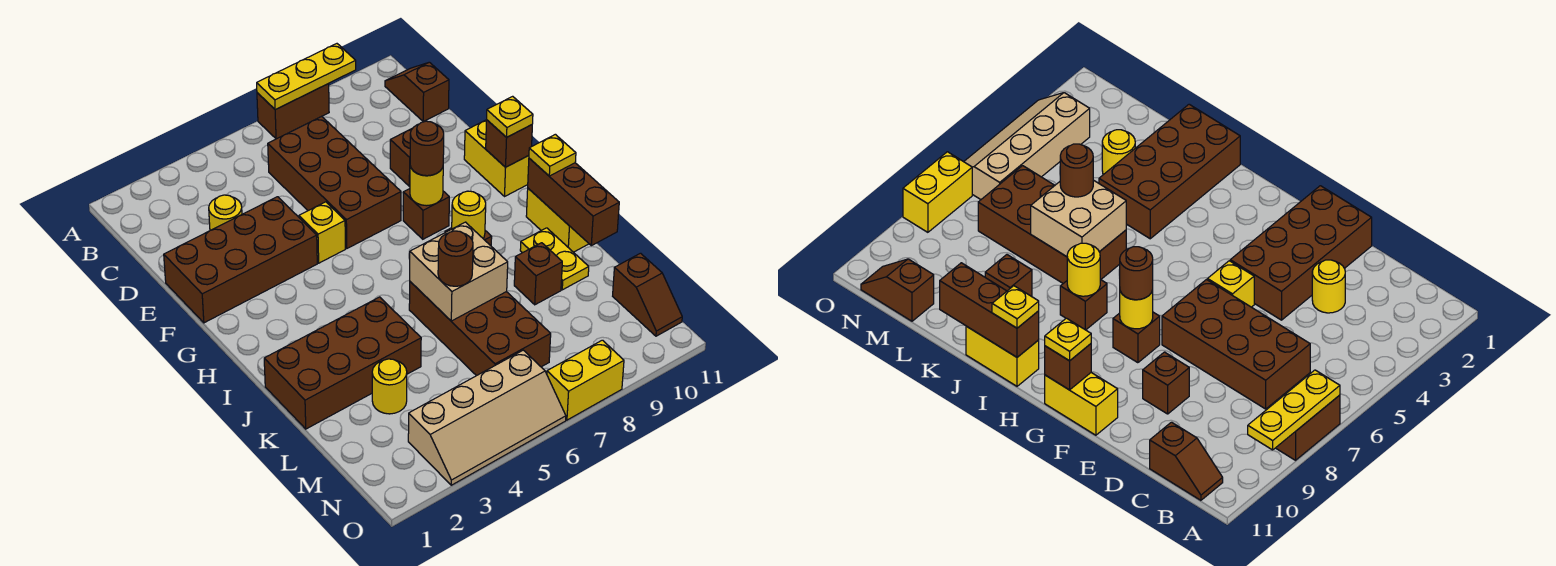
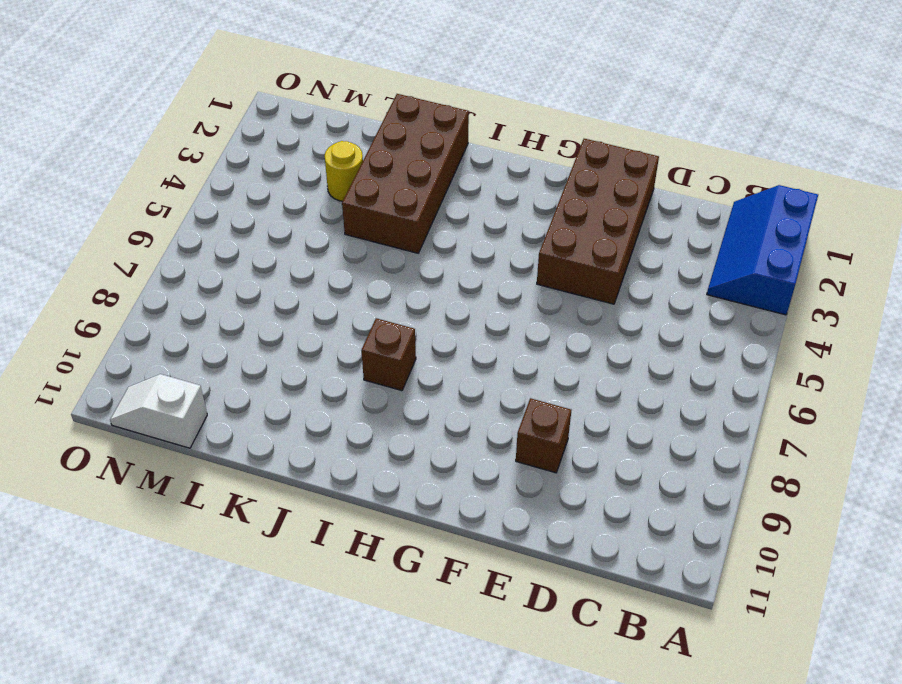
blue 2x3 slope [707,185,818,315] -> none
white 1x2 slope [110,374,207,448] -> brown 1x2 slope [613,253,682,336]
none -> brown 1x2 brick [257,84,329,139]
none -> brown 1x2 slope [385,62,449,121]
none -> brown 2x4 brick [268,116,401,248]

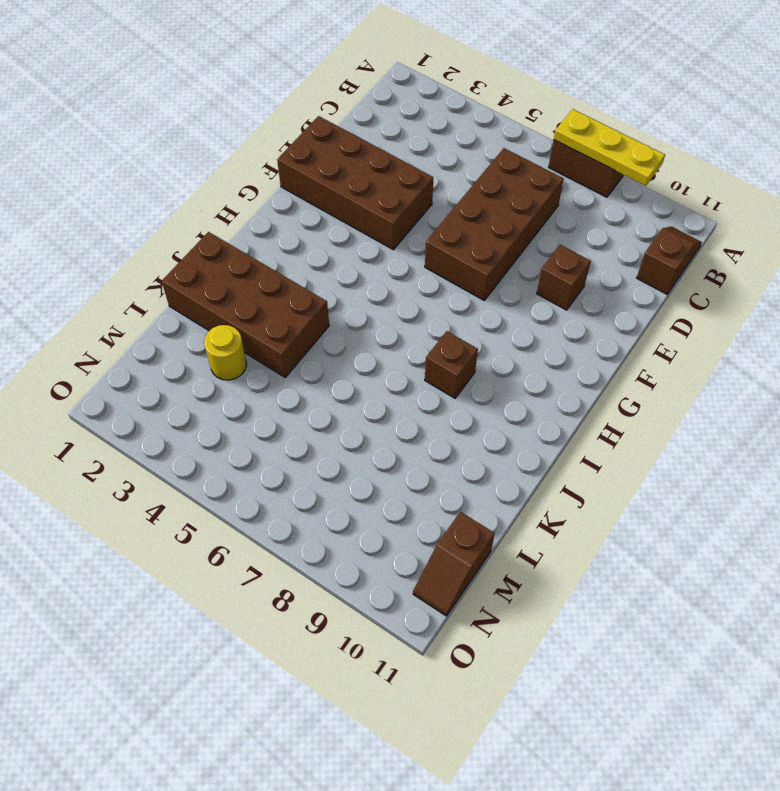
none -> yellow 1x1 round brick [209,195,242,230]
none -> yellow 1x1 brick [299,202,345,263]
none -> yellow 1x2 brick [464,120,529,196]

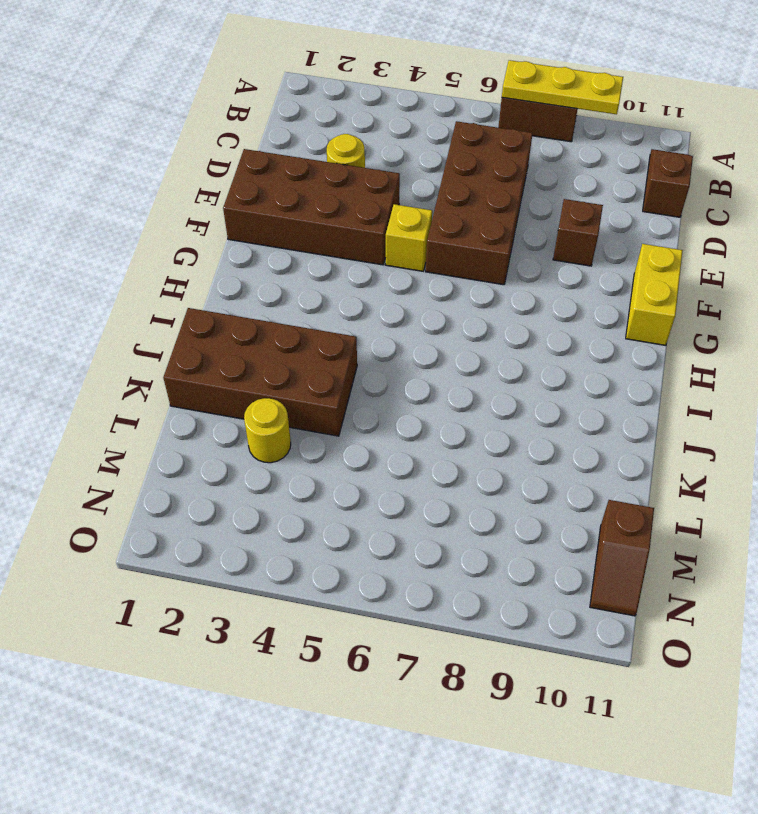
none -> brown 1x1 brick [403,189,449,239]
none -> brown 1x1 brick [1060,279,1107,330]
none -> yellow 1x2 brick [526,188,589,252]

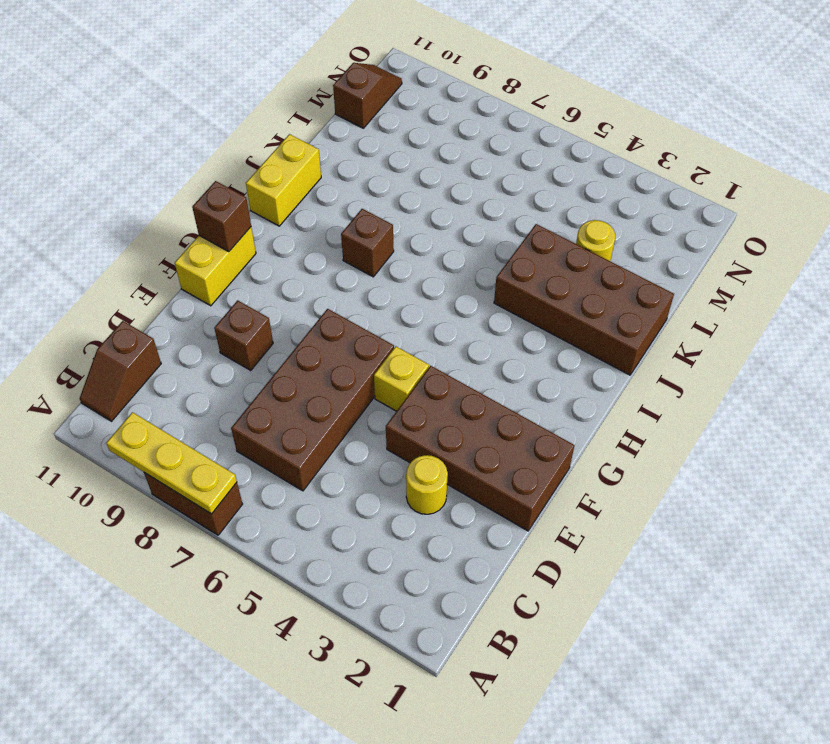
none -> brown 1x1 brick [403,189,449,239]
none -> brown 2x4 brick [409,282,551,376]
none -> yellow 1x2 plate [520,228,589,290]

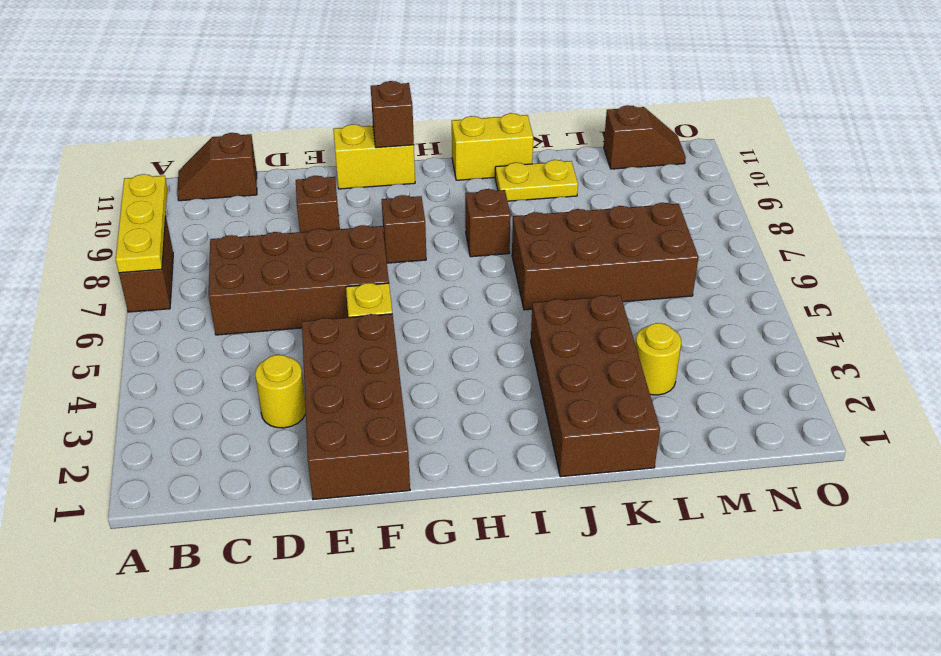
none -> brown 1x1 brick [514,243,562,305]
none -> tan 2x4 slope [408,350,566,485]
none -> yellow 1x2 brick [547,340,624,420]

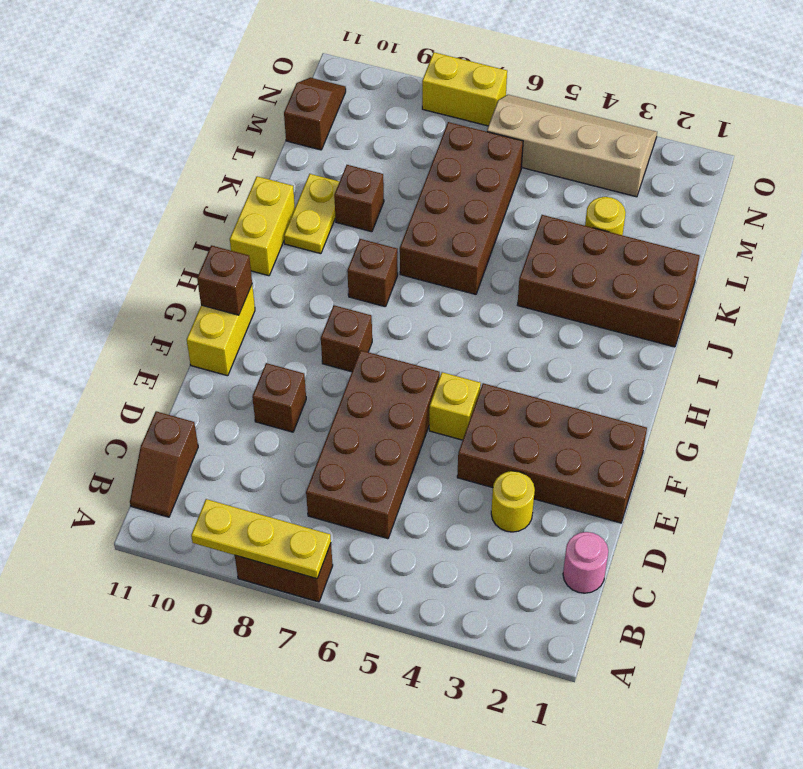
pink 1x1 round brick [563,532,608,593] -> none
none -> yellow 1x1 round brick [410,166,443,206]
none -> yellow 1x1 round brick [452,191,486,238]
none -> brown 1x3 brick [528,158,619,246]

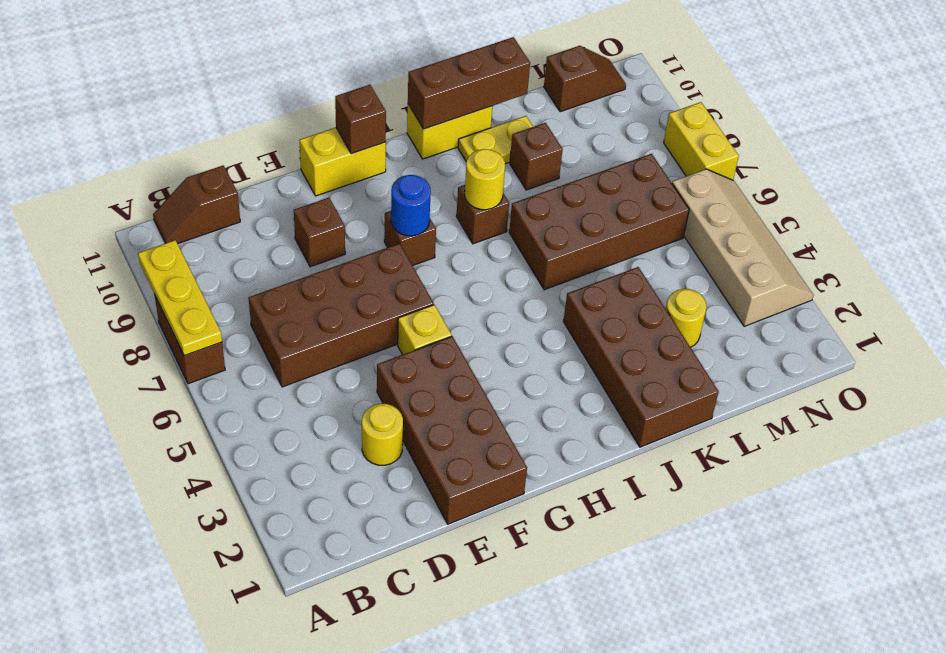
blue 1x1 round brick [391,175,431,236] -> yellow 1x1 round brick [410,166,443,206]
none -> tan 2x2 brick [410,222,508,321]
none -> brown 1x1 round brick [410,121,444,176]
none -> yellow 1x1 plate [487,96,533,137]

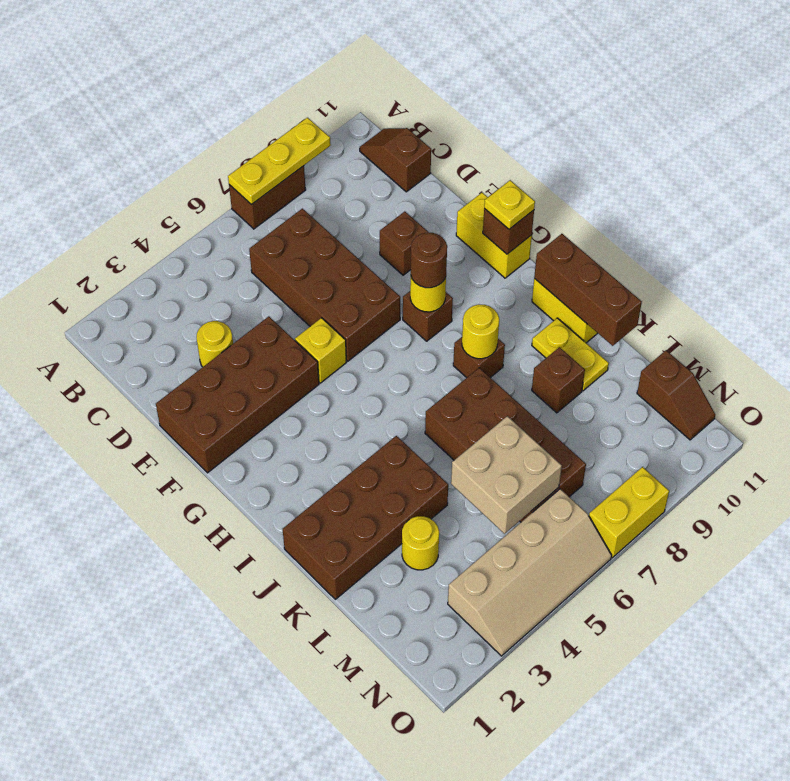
tan 2x2 brick [451,416,562,534] -> tan 2x2 brick moved to [410,222,508,321]
none -> yellow 1x1 plate [529,134,576,176]
none -> brown 1x1 round brick [438,231,473,286]

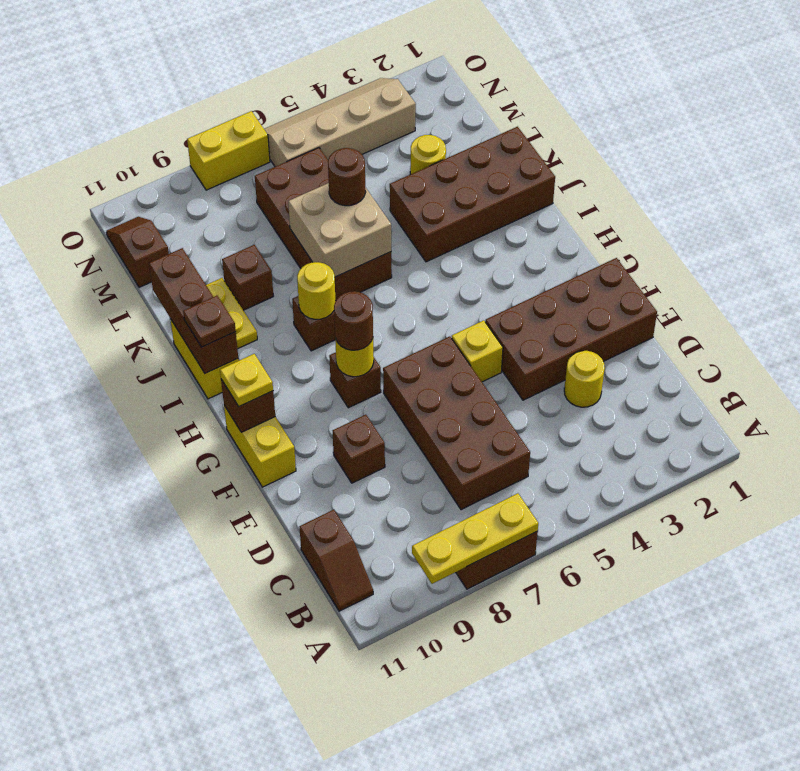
brown 1x1 plate [183,296,236,347] -> yellow 1x1 plate [529,134,576,176]

